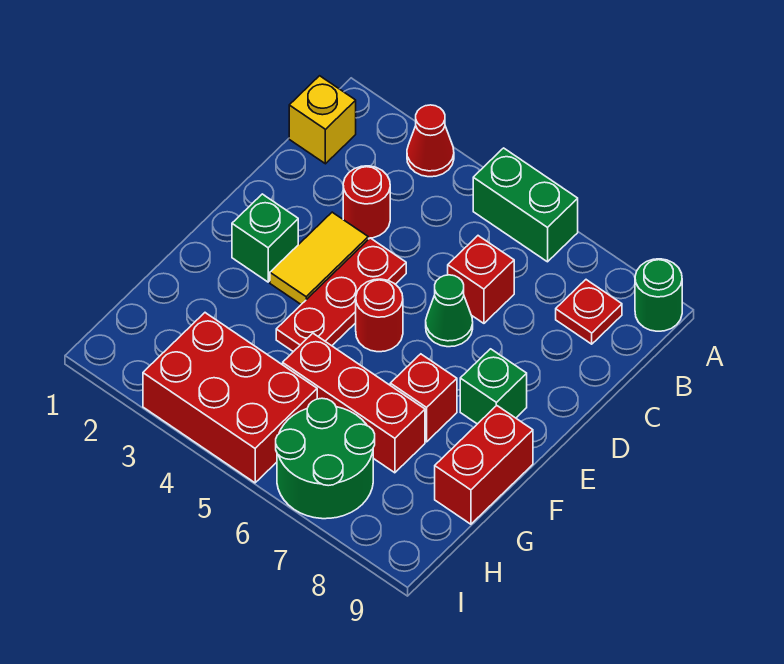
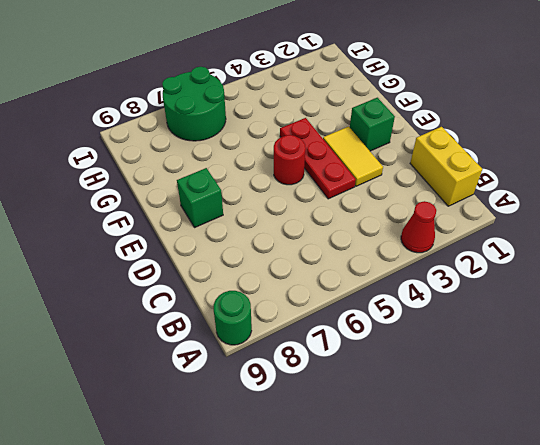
yellow 1x2 brick [410,127,482,206] -> yellow 1x1 brick [289,76,356,164]
none -> green 1x2 brick [473,148,578,262]
none -> red 1x1 plate [556,280,622,344]
none -> red 1x1 round brick [343,166,390,238]

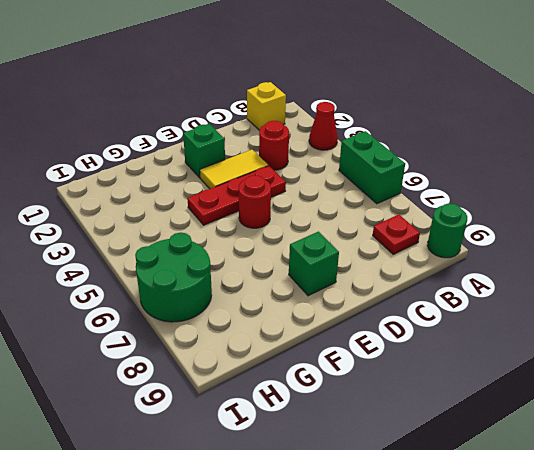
none -> red 1x1 brick [448,236,514,323]
none -> green 1x1 cone [426,275,473,347]
none -> red 1x1 brick [390,354,457,442]

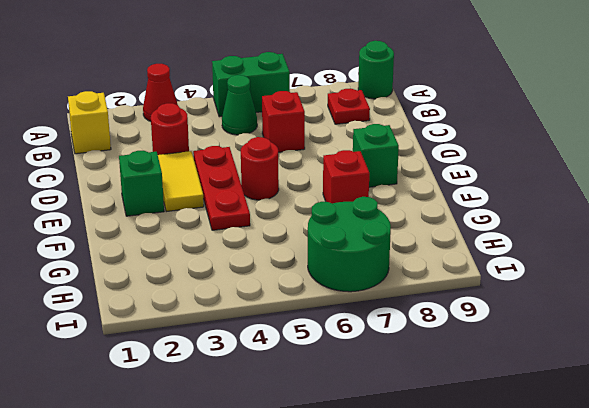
green 1x1 cone [222,75,257,135] -> green 1x1 cone moved to [426,275,473,347]
none -> red 1x2 brick [435,406,533,524]
none -> red 1x3 brick [283,333,425,473]
none -> red 2x3 brick [143,313,317,483]

